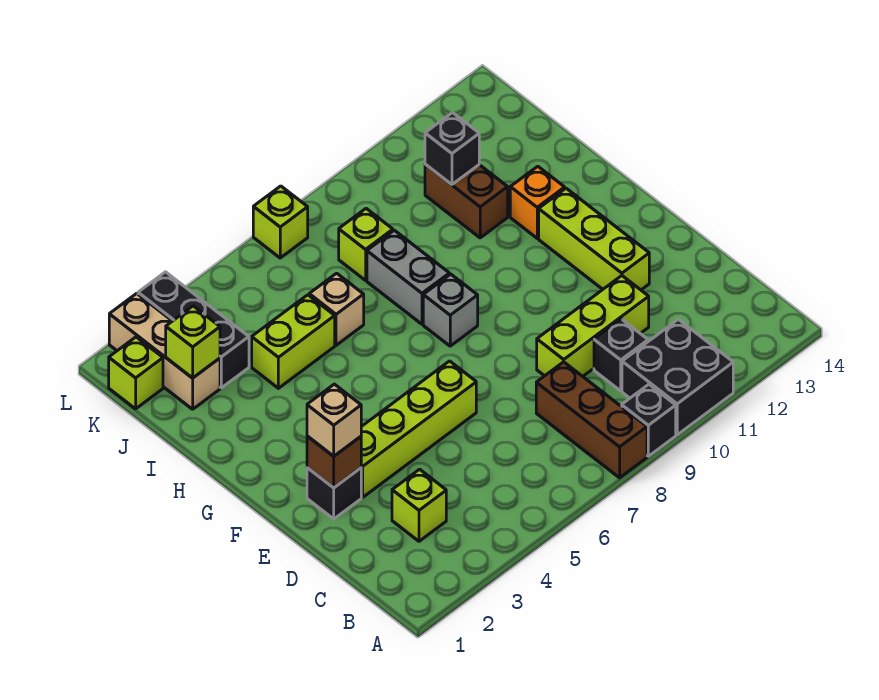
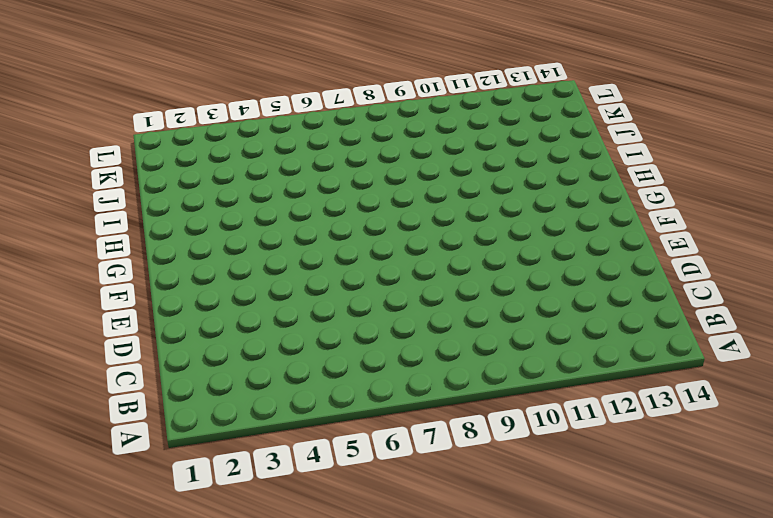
none -> brown 1x3 brick [536,362,647,478]
none -> black 1x1 brick [622,384,676,456]
none -> black 2x2 brick [622,319,733,435]

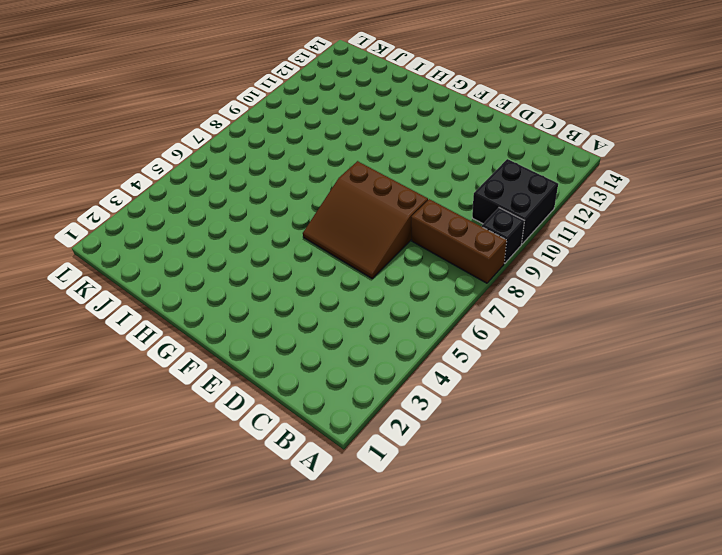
brown 3x3 slope [303,161,428,278] -> lime 1x4 brick [361,361,476,497]
none -> lime 1x1 brick [392,469,446,541]
none -> black 1x1 brick [594,319,648,391]
none -> lime 1x3 brick [537,276,649,376]

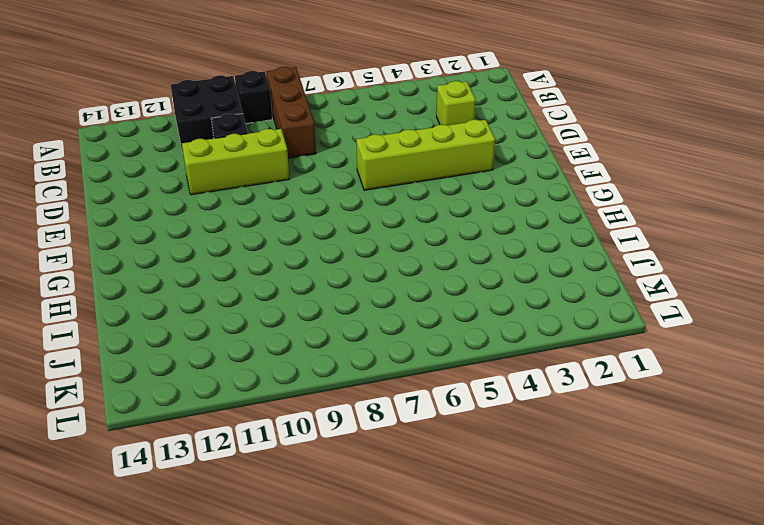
none -> black 1x1 brick [307,468,361,519]
none -> lime 1x3 brick [539,188,649,290]
none -> grey 1x1 brick [423,274,478,346]

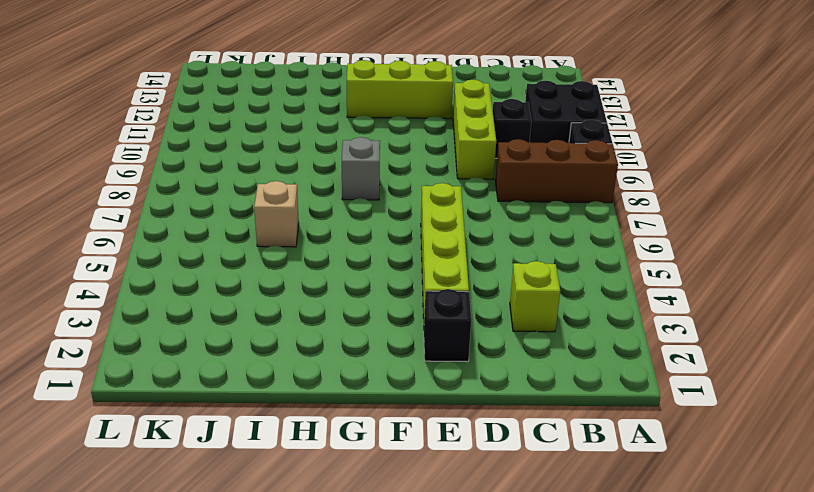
none -> grey 1x2 brick [367,230,449,324]
none -> orange 1x1 brick [510,166,565,238]
none -> lime 1x2 brick [252,295,335,388]

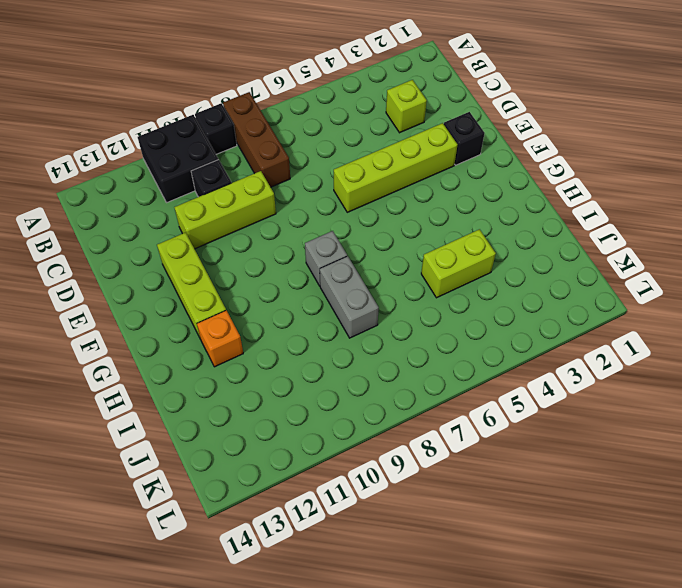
none -> tan 1x1 brick [309,273,364,345]
none -> brown 1x2 brick [425,164,508,238]
none -> tan 1x3 brick [109,293,220,409]

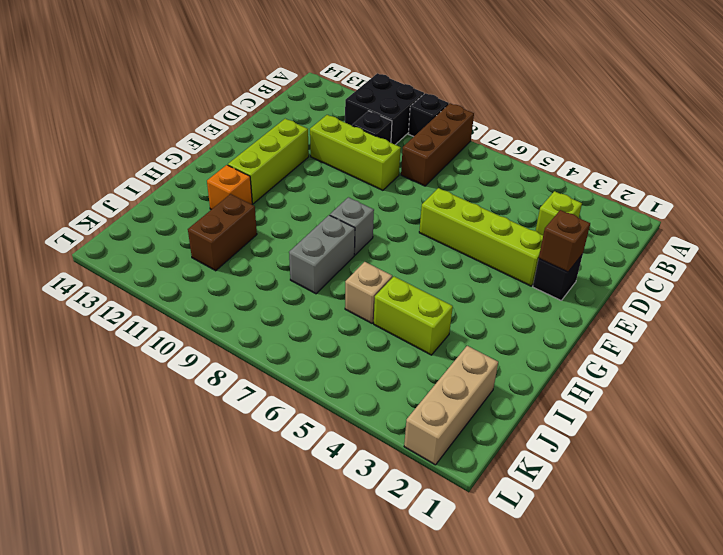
none -> black 1x3 brick [138,272,249,388]
none -> lime 1x1 brick [339,209,393,280]
none -> lime 1x1 brick [109,337,163,409]

